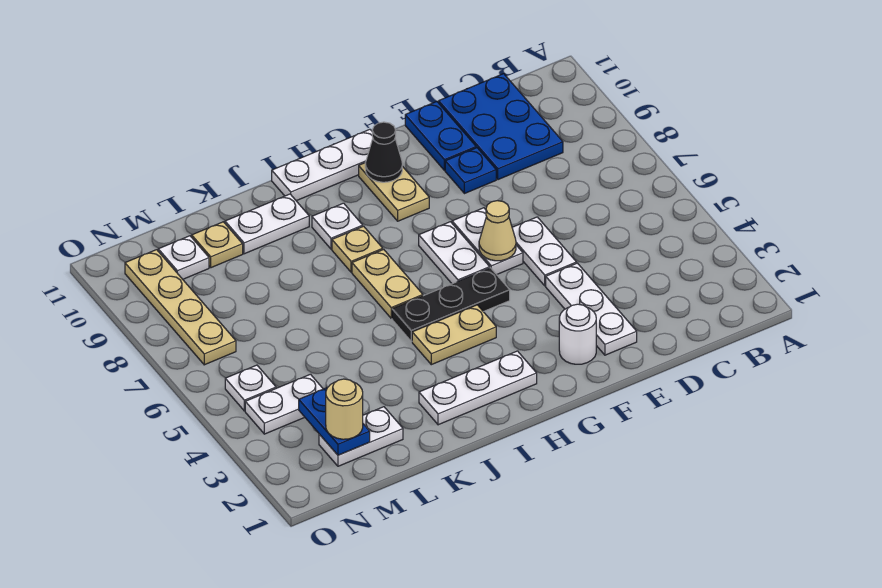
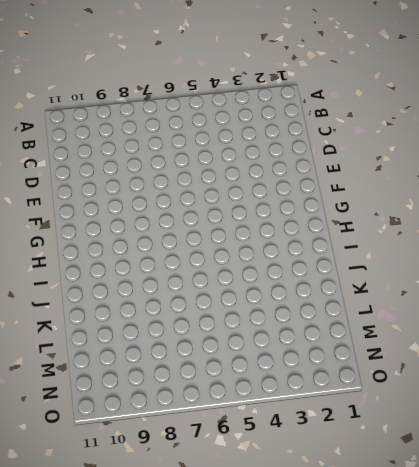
none -> blue 2x3 plate [439,74,563,180]
none -> white 1x3 plate [546,263,637,355]
none -> white 1x2 plate [512,217,577,286]

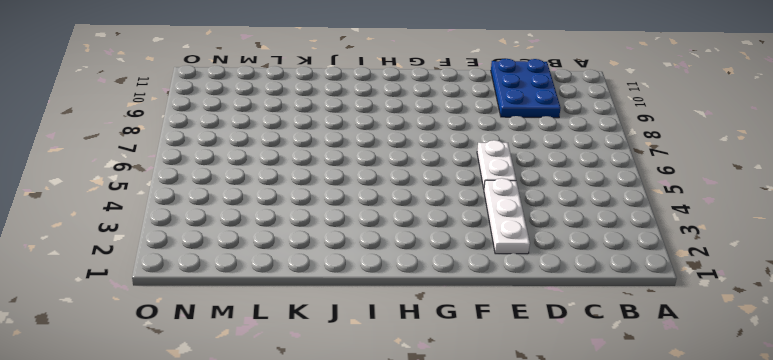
none -> blue 1x1 plate [445,148,496,194]
none -> blue 1x2 plate [405,102,476,170]
none -> white 1x1 round brick [559,304,596,364]

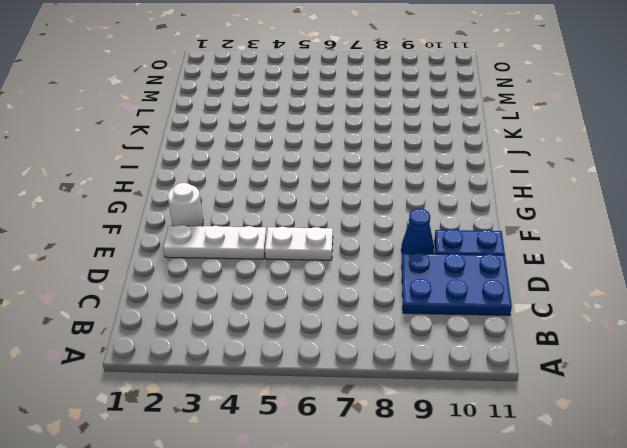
blue 1x1 cone [401,209,434,254] -> blue 1x1 plate [445,148,496,194]
none -> white 1x2 plate [452,208,523,274]
none -> black 1x3 plate [392,268,510,341]
none -> white 1x2 plate [419,222,490,284]

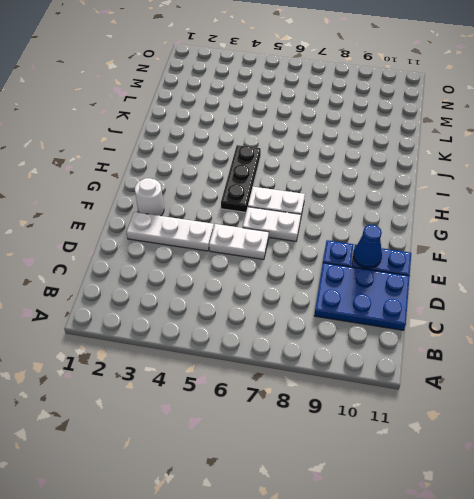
blue 1x1 cone [353,225,382,268] -> none
none -> tan 1x2 plate [359,163,429,221]
none -> white 1x3 plate [272,129,373,201]
none -> white 1x3 plate [419,351,537,425]

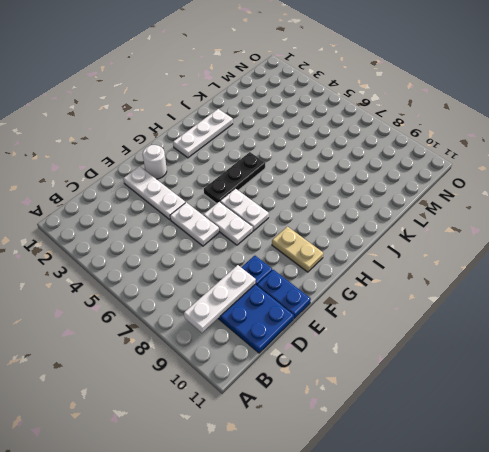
white 1x3 plate [184,265,256,333] -> white 1x3 plate moved to [272,129,373,201]
none -> tan 1x2 plate [412,305,496,365]
none -> tan 1x2 plate [352,249,423,318]
none -> tan 1x1 plate [332,226,383,272]

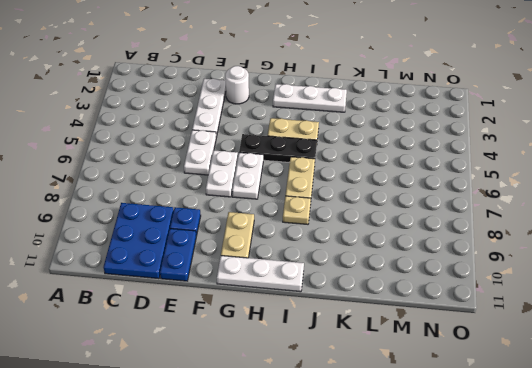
none -> white 1x1 plate [312,203,363,249]
none -> white 1x2 plate [225,194,309,254]
none -> white 1x2 plate [319,407,403,466]

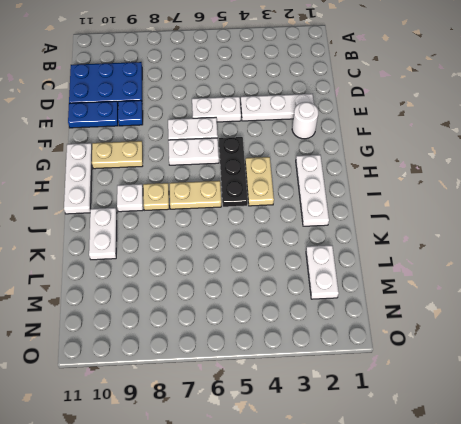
none -> tan 1x1 plate [192,222,243,268]
none -> white 1x2 plate [245,374,323,434]
none -> white 1x1 plate [158,236,209,279]

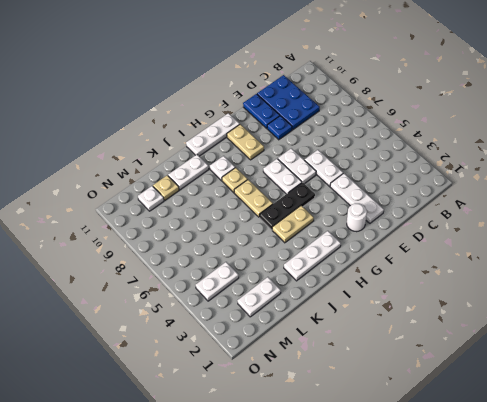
none -> white 1x1 plate [225,365,276,411]
none -> tan 1x4 plate [125,250,236,365]
none -> tan 1x1 cone [479,201,516,261]

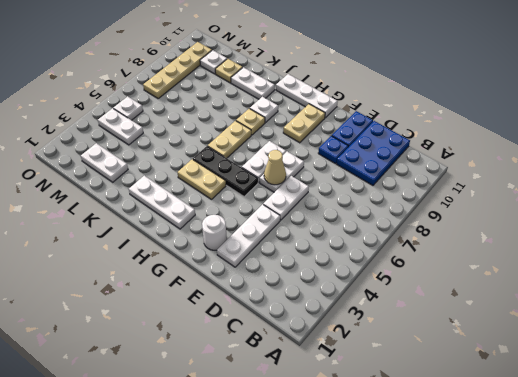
none -> black 1x1 cone [365,122,402,182]
none -> blue 1x2 plate [299,388,370,455]
none -> tan 1x1 round brick [326,379,363,439]

